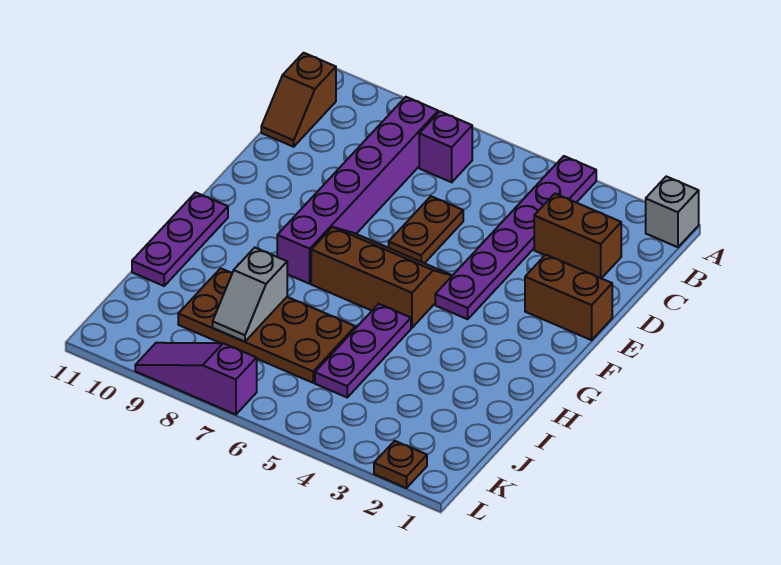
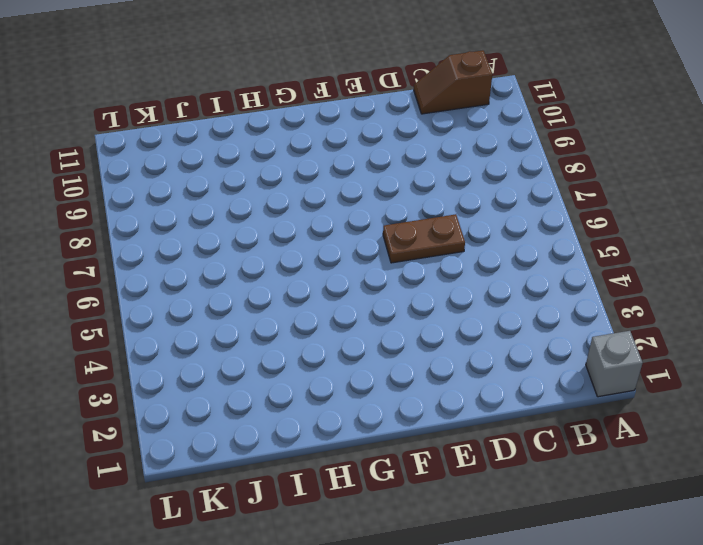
none -> purple 1x6 plate [435,156,596,319]
none -> purple 1x1 brick [419,112,472,182]
none -> purple 1x6 brick [277,97,438,284]

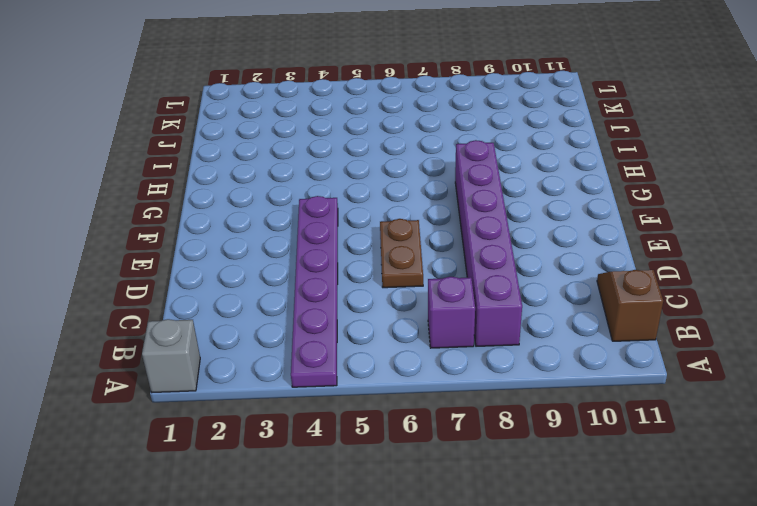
none -> brown 1x2 brick [534,194,621,278]
none -> brown 1x2 brick [525,255,612,340]
none -> brown 2x3 slope [311,227,452,328]

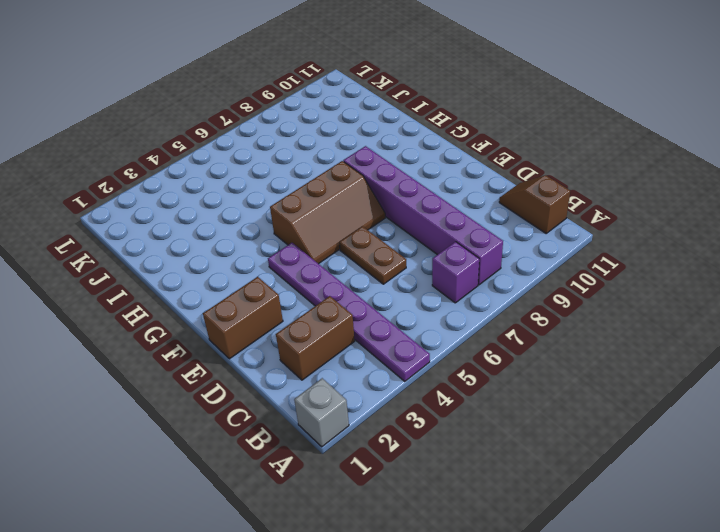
none -> purple 1x3 plate [132,192,228,286]
none -> purple 1x3 plate [315,304,411,397]
none -> brown 2x4 plate [178,268,355,383]

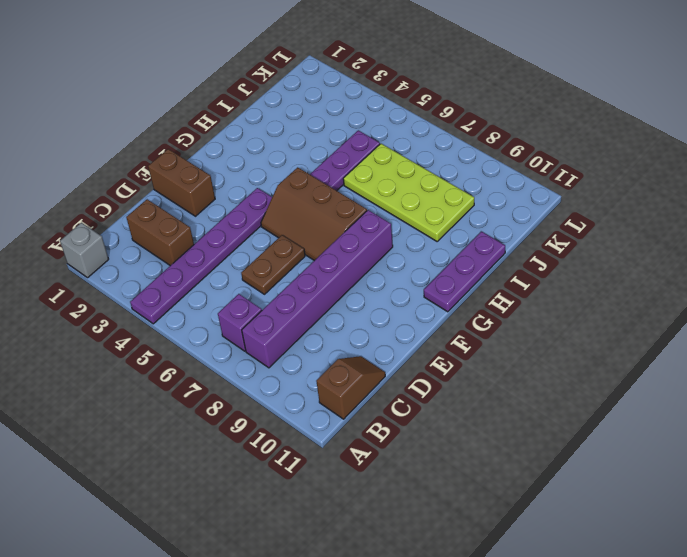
lime 2x4 plate [343,144,474,241] -> brown 2x4 plate [178,268,355,383]
none -> brown 1x1 plate [374,441,427,488]
none -> purple 1x3 slope [135,343,257,415]
none -> grey 1x2 slope [213,248,287,342]

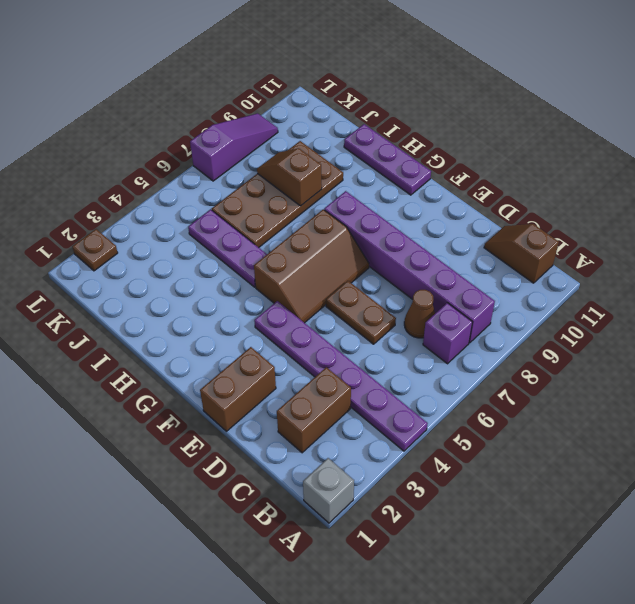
brown 1x1 cone [404,290,435,338] -> none
brown 1x2 slope [257,148,322,206] -> grey 1x2 slope [213,248,287,342]

